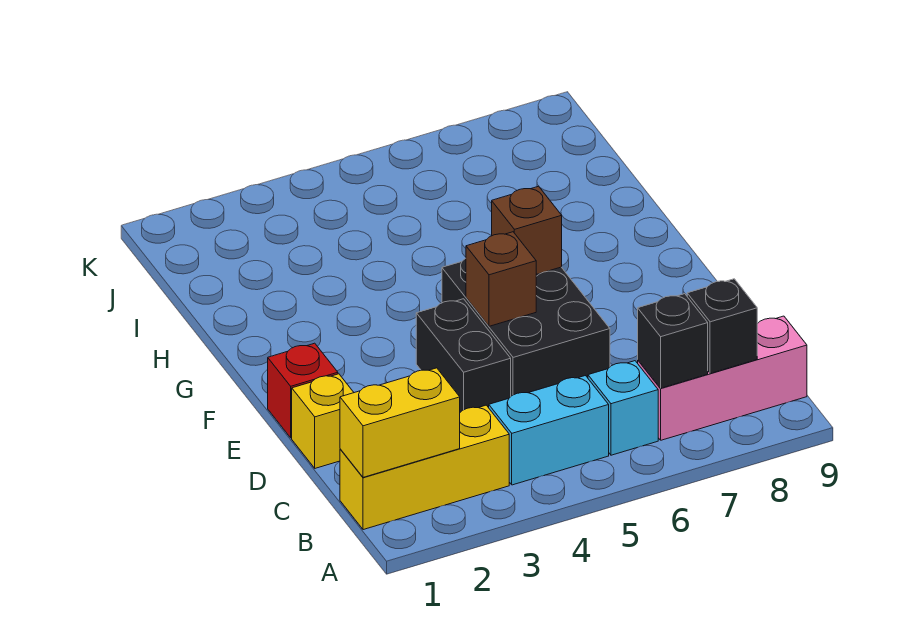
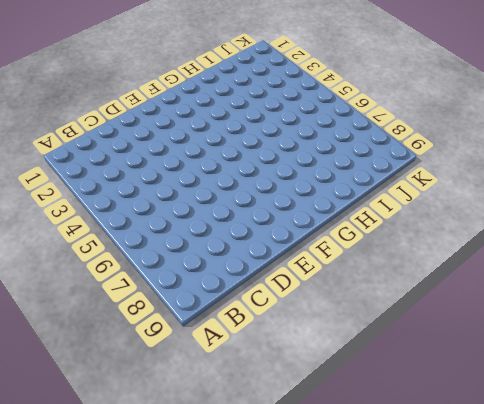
none -> yellow 1x3 brick [340,405,509,530]
none -> cyan 1x2 brick [489,376,609,485]
none -> cyan 1x1 brick [588,361,658,455]

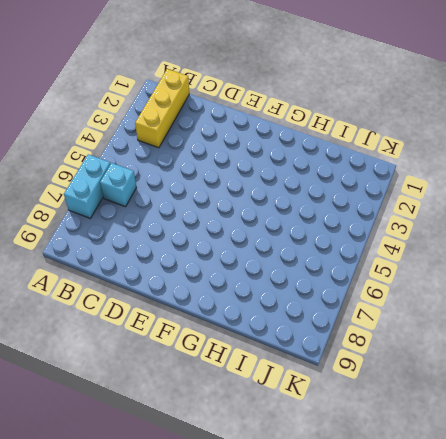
cyan 1x2 brick [64,154,110,218] -> cyan 1x2 brick moved to [489,376,609,485]
none -> pink 1x3 brick [638,316,807,440]
none -> yellow 1x1 brick [292,374,354,468]
none -> black 1x2 brick [416,299,511,412]

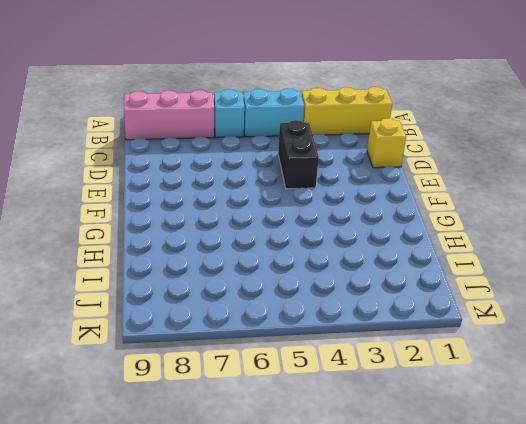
none -> black 2x3 brick [442,258,610,396]
none -> red 1x1 brick [268,343,338,438]
none -> yellow 1x2 brick [340,368,460,477]

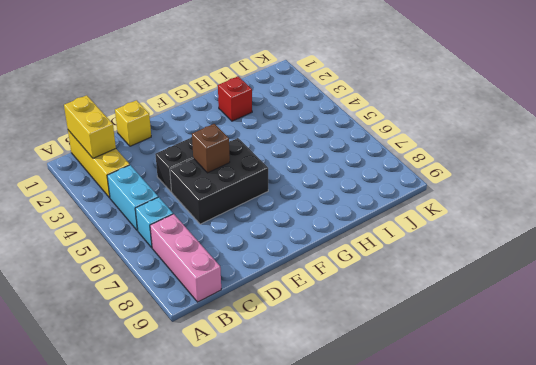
red 1x1 brick [218,76,252,121] -> red 1x1 brick moved to [268,343,338,438]
none -> black 1x1 brick [638,294,708,388]
none -> black 1x1 brick [687,279,757,373]
none -> brown 1x1 brick [492,186,562,275]

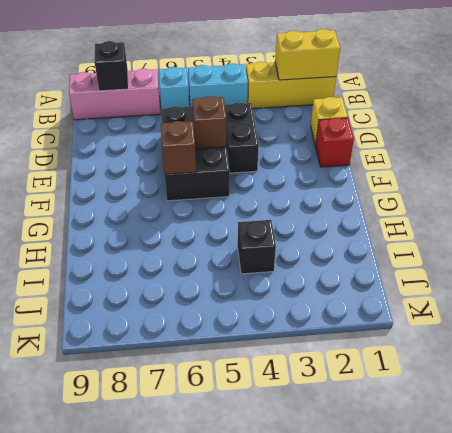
black 1x1 brick [238,220,276,274] -> black 1x1 brick moved to [638,294,708,388]

